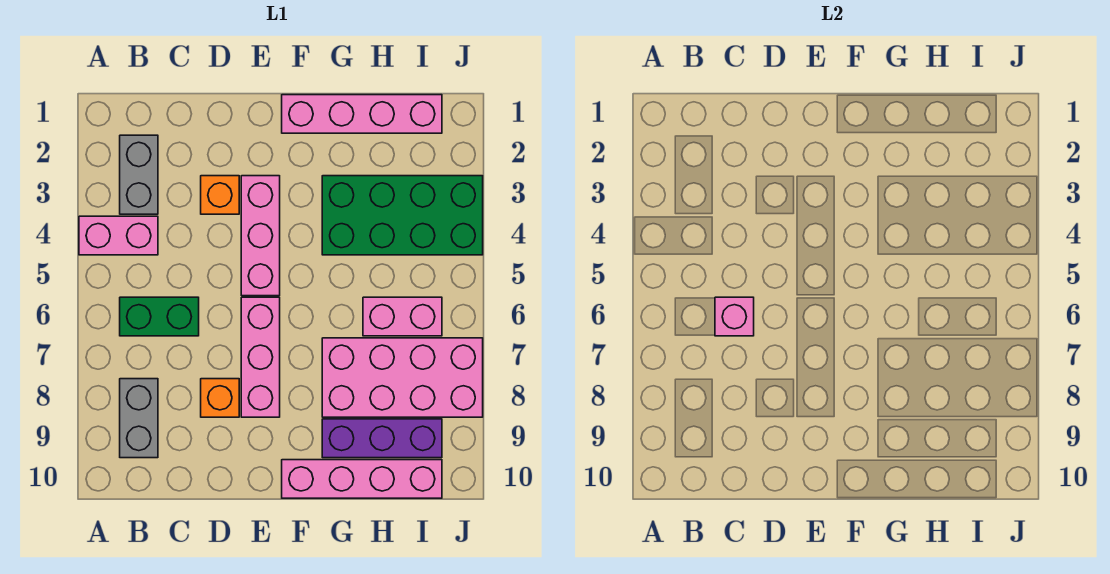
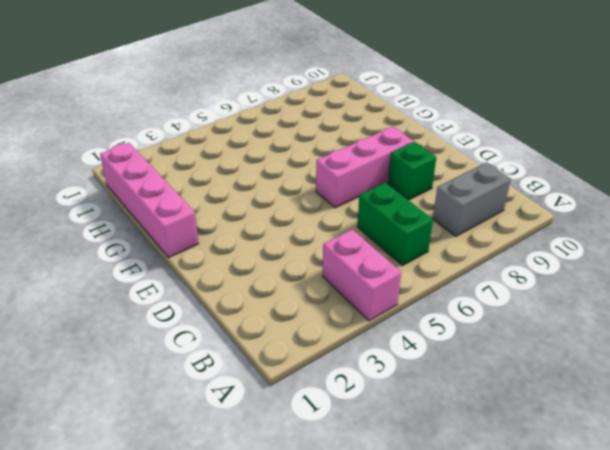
green 1x1 brick [388,142,436,200] -> orange 1x1 brick [201,379,239,417]
none -> grey 1x2 brick [120,135,158,214]
none -> orange 1x1 brick [201,176,239,214]
none -> pink 1x3 brick [241,176,280,296]

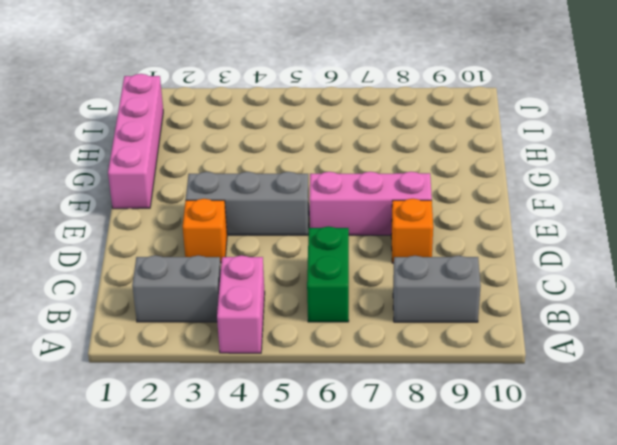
grey 1x3 brick [186,172,309,235] -> pink 1x3 brick [241,176,280,296]
none -> pink 1x4 brick [282,460,442,498]
none -> green 2x4 brick [322,176,483,255]
none -> pink 2x4 brick [322,338,483,417]

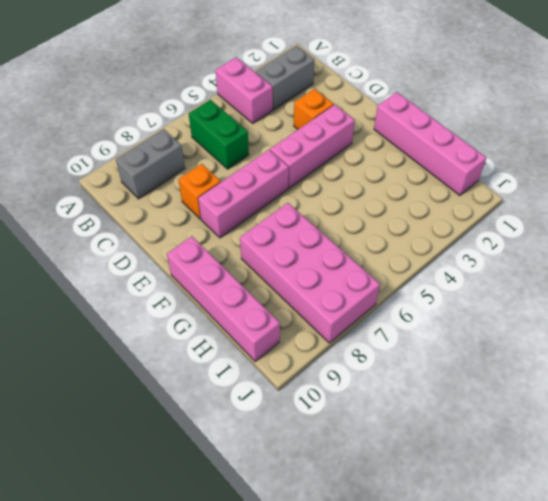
none -> green 2x4 brick [322,176,483,255]
none -> purple 1x3 brick [322,419,442,458]
none -> pink 1x2 brick [363,297,442,336]

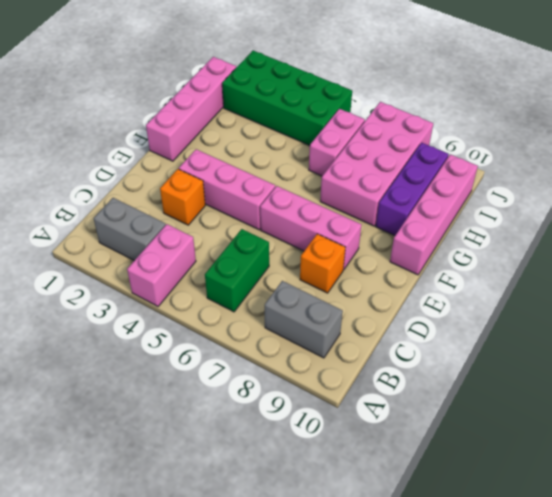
green 2x4 brick [222,51,352,145] -> green 2x4 brick turned to [322,176,483,255]
none -> pink 1x1 brick [715,297,754,336]

